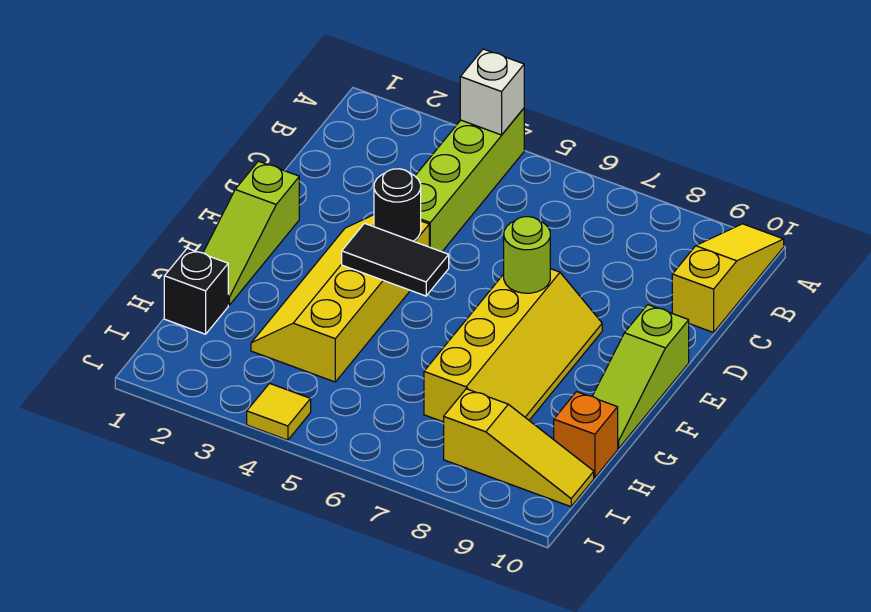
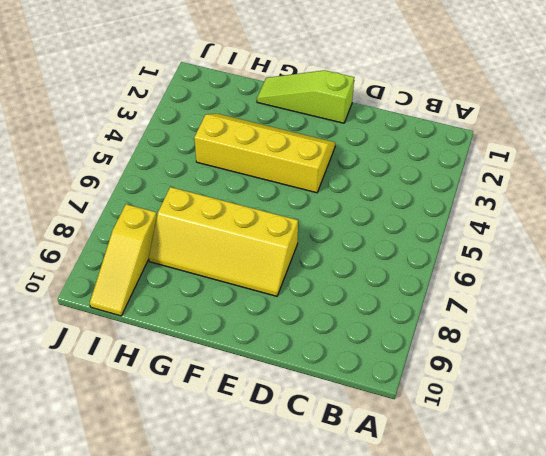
none -> lime 1x4 brick [415,108,524,252]
none -> yellow 1x3 slope [672,224,784,332]
none -> lime 1x3 slope [593,305,689,449]

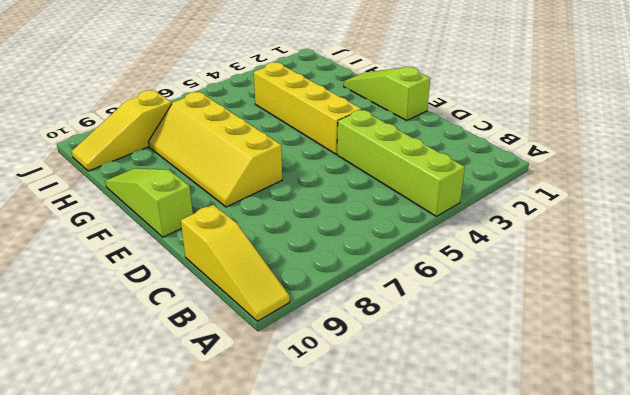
none -> black 1x1 brick [164,248,228,334]
none -> orange 1x1 brick [554,392,618,478]
none -> yellow 1x1 tile [247,383,311,440]

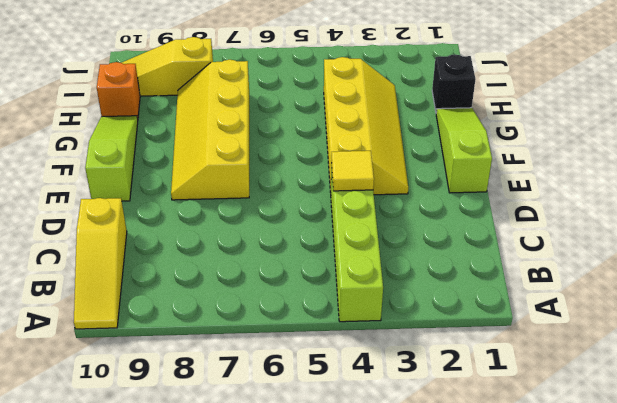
yellow 1x1 tile [331,151,374,191] -> yellow 1x1 tile moved to [247,383,311,440]
none -> white 1x1 brick [460,49,524,135]
none -> black 1x1 round brick [374,169,421,241]
none -> lime 1x1 round brick [504,217,550,293]

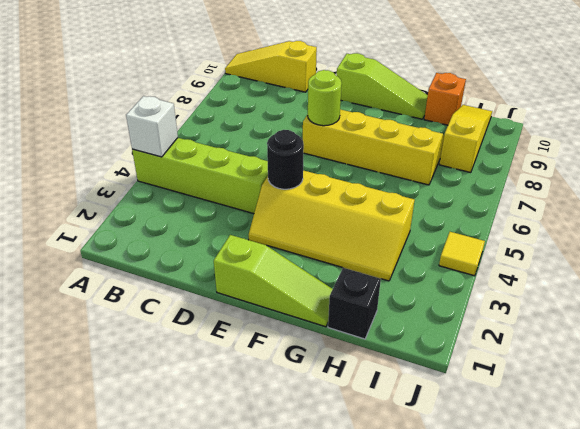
none -> black 1x2 tile [342,223,449,296]

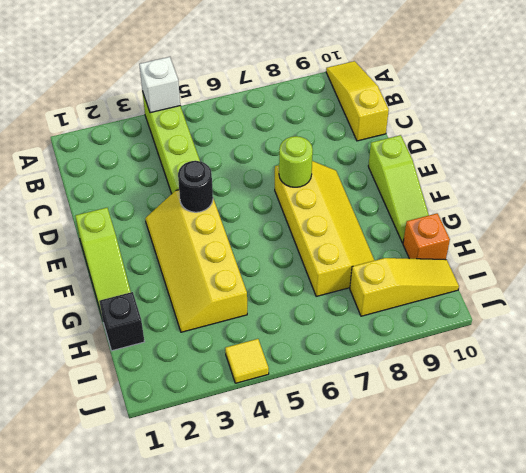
none -> black 1x2 tile [342,223,449,296]

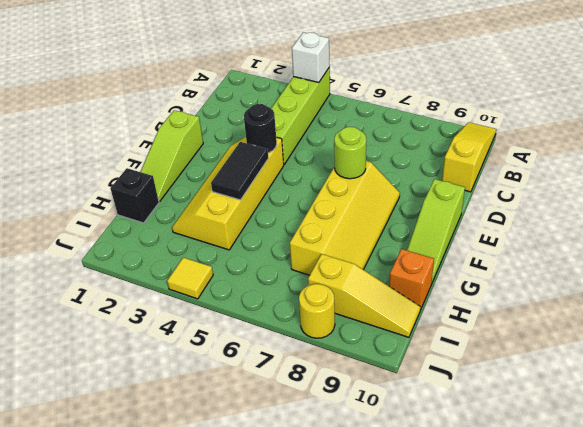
black 1x2 tile [211,142,268,200] -> black 1x2 tile turned to [342,223,449,296]
yellow 1x1 round brick [299,284,335,338] -> none

